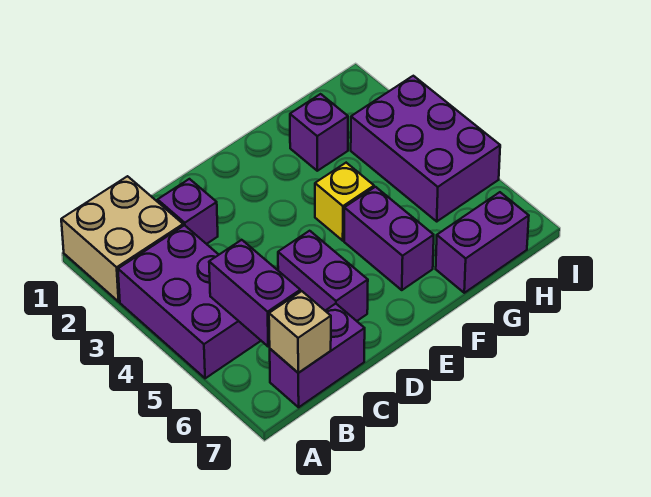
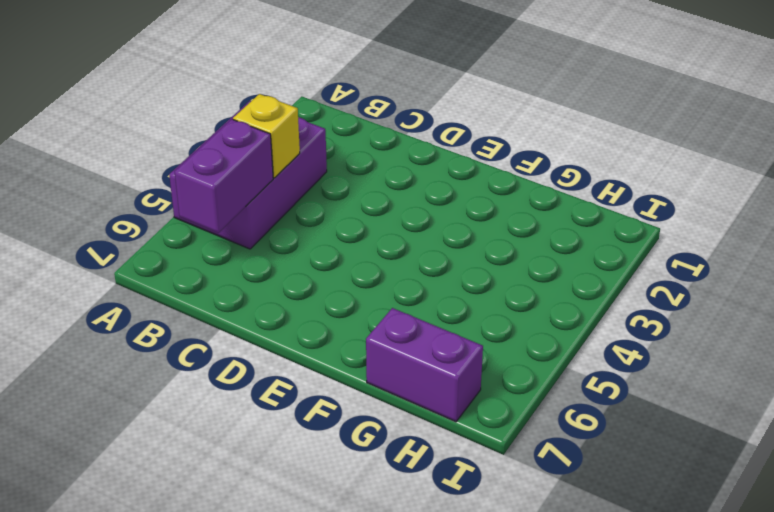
yellow 1x1 brick [233,94,300,178] -> yellow 1x1 brick moved to [315,163,374,241]
none -> tan 2x2 brick [61,176,183,302]
none -> purple 1x2 brick [270,304,365,407]
none -> purple 1x1 brick [158,179,218,244]

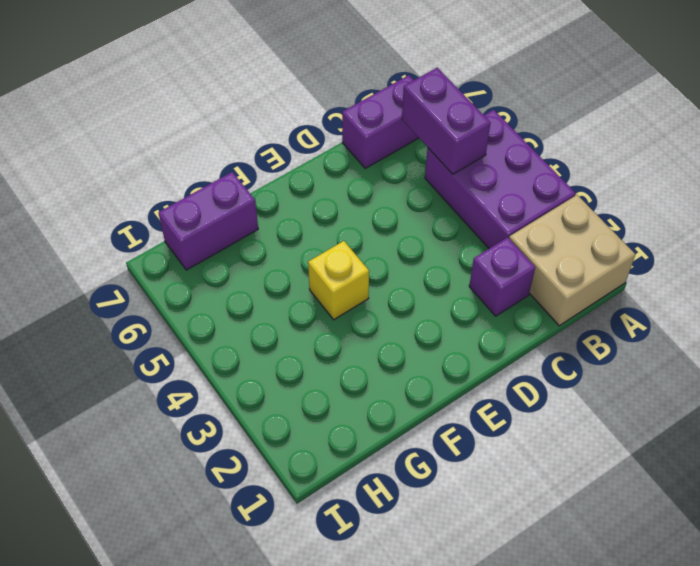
none -> purple 1x2 brick [278,231,368,321]
none -> purple 1x2 brick [344,187,434,290]
none -> purple 1x1 brick [290,94,348,171]

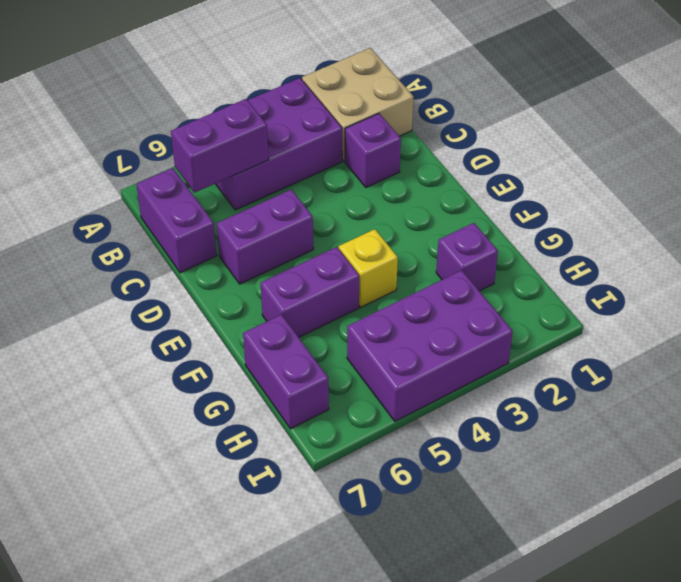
none -> tan 1x1 brick [269,291,331,373]

